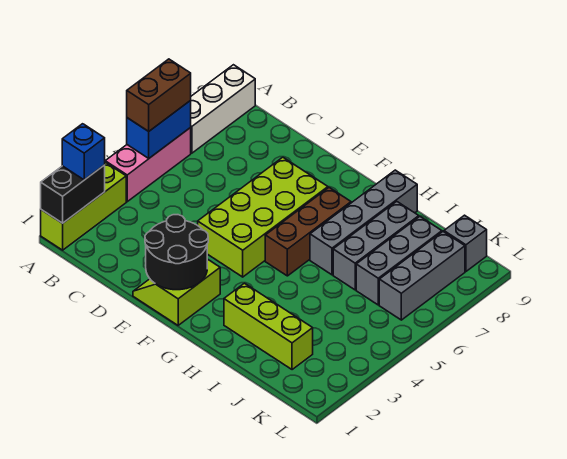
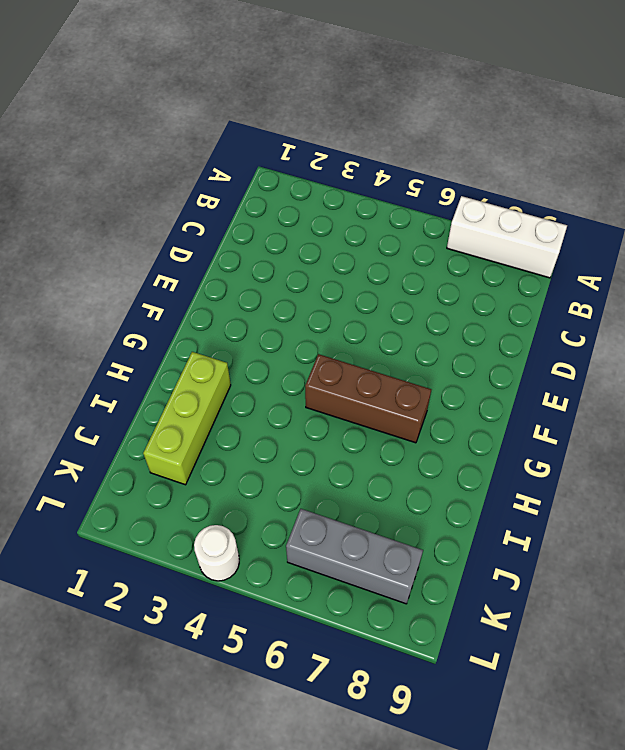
white 1x1 round brick [194,525,239,581] -> none
none -> lime 1x3 brick [41,162,126,250]
none -> pink 1x3 brick [105,128,191,202]
none -> lime 2x2 slope [133,259,220,325]

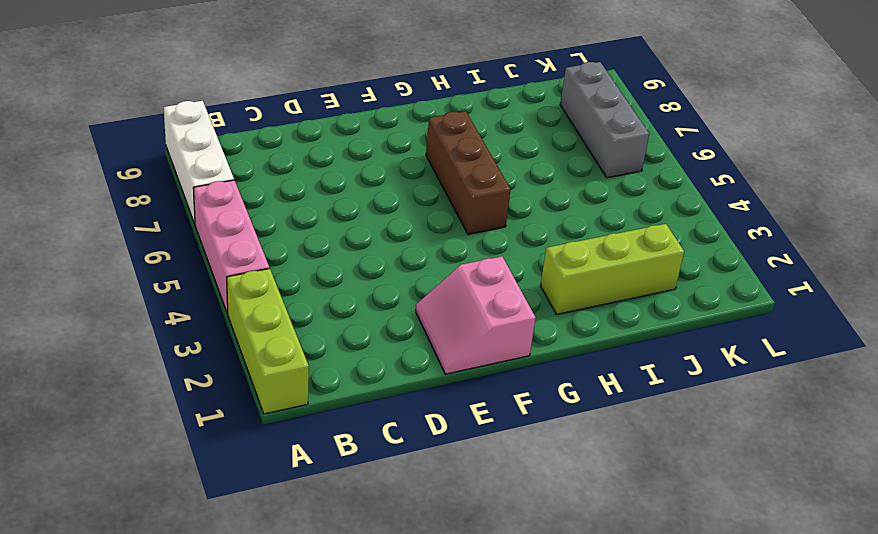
pink 2x2 slope [416,256,536,374] -> lime 2x2 slope [133,259,220,325]
none -> lime 2x4 brick [198,157,328,277]
none -> grey 1x4 brick [310,170,417,275]
none -> grey 1x3 brick [333,201,419,290]

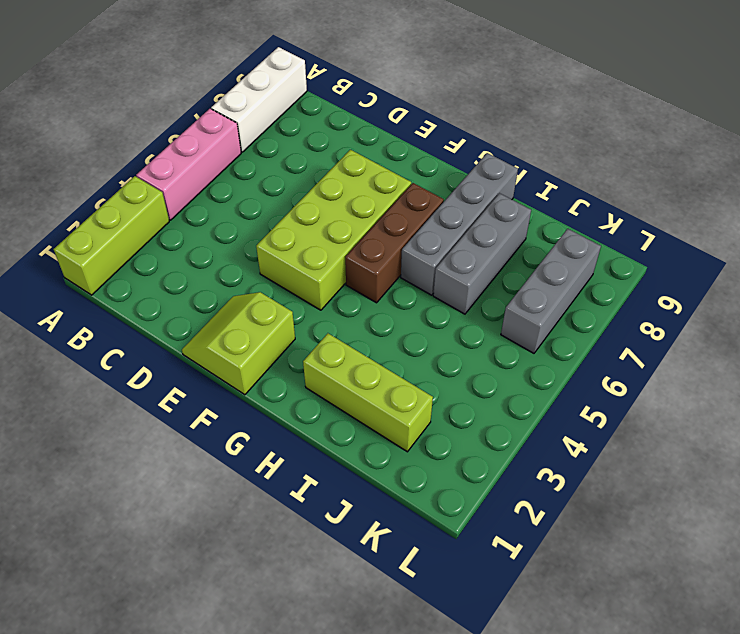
none -> grey 1x3 brick [356,217,442,305]
none -> grey 1x1 brick [444,215,487,271]
none -> black 1x2 brick [41,165,105,223]

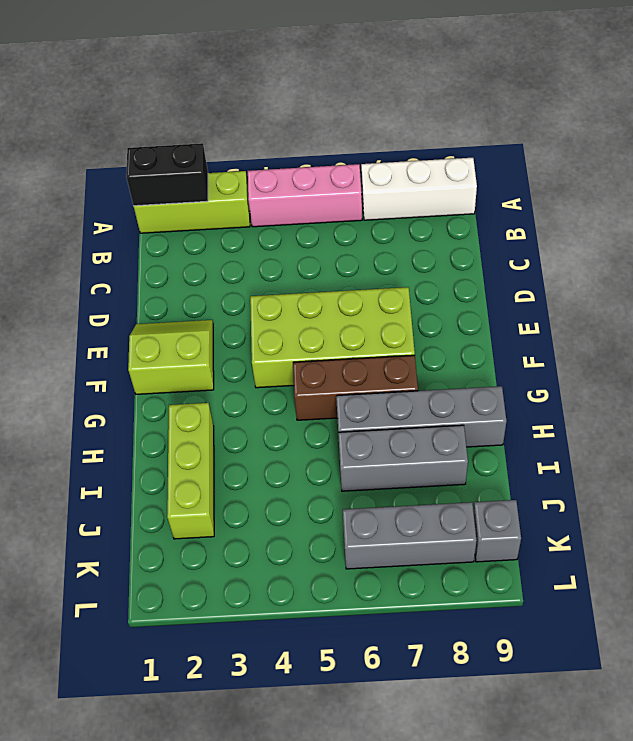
none -> grey 1x3 brick [356,217,442,305]
none -> blue 1x2 brick [127,101,191,158]
none -> black 2x2 round brick [145,215,208,290]

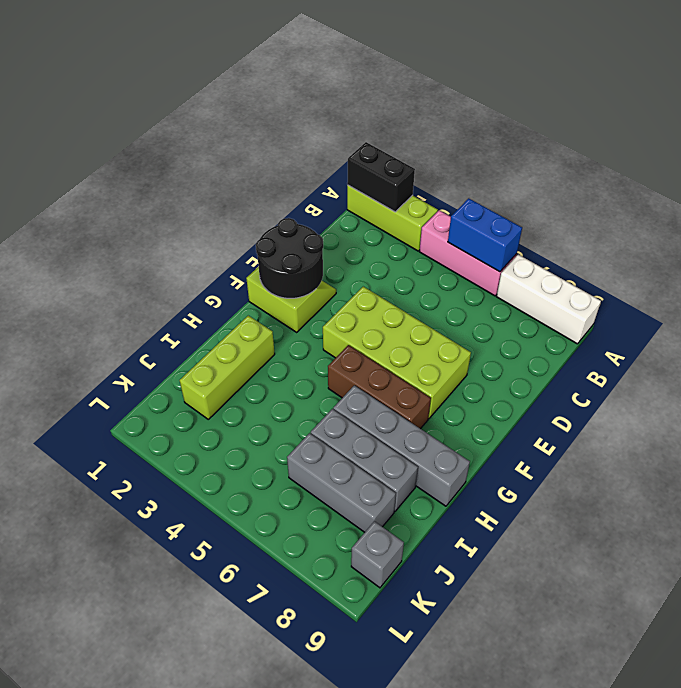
none -> grey 1x3 brick [379,232,465,320]
none -> blue 1x1 brick [62,124,105,180]
none -> brown 1x2 brick [127,59,191,131]

